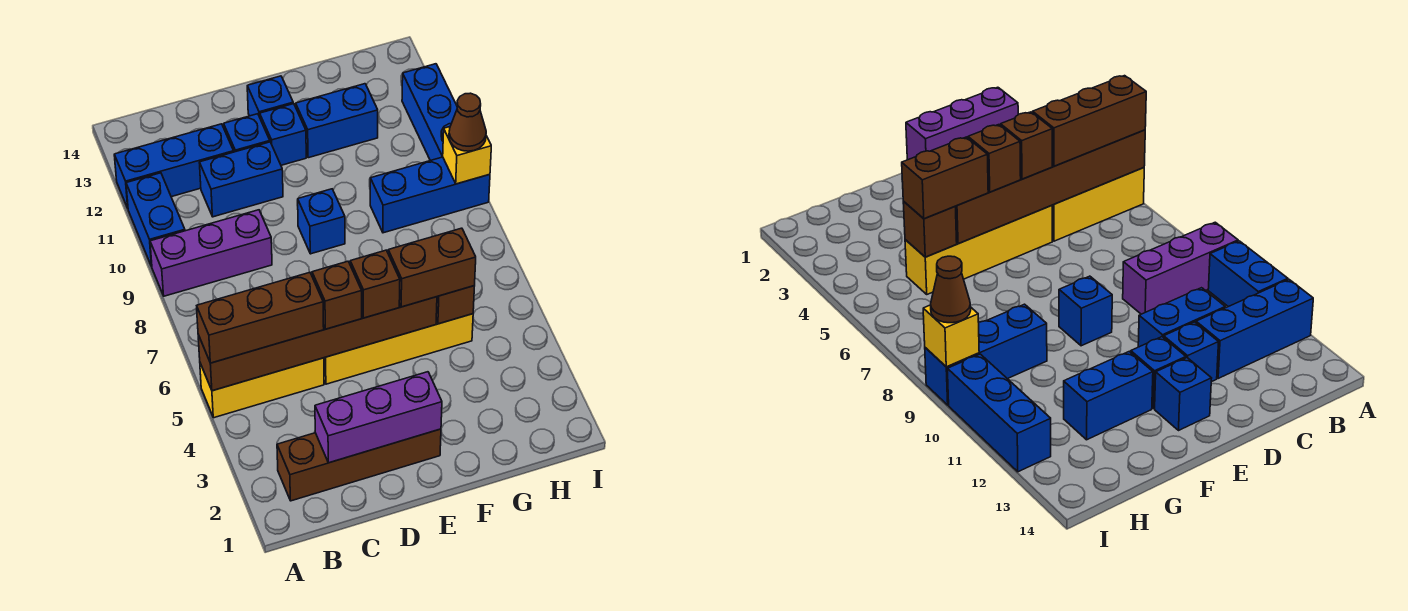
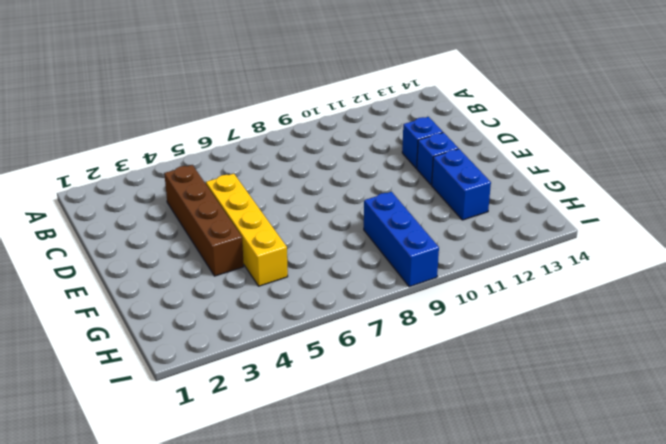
brown 1x4 brick [164,165,244,276] -> brown 1x4 brick moved to [277,429,441,501]
none -> yellow 1x3 brick [200,358,324,418]
none -> purple 1x3 brick [150,210,272,296]
none -> blue 1x2 brick [126,173,185,267]

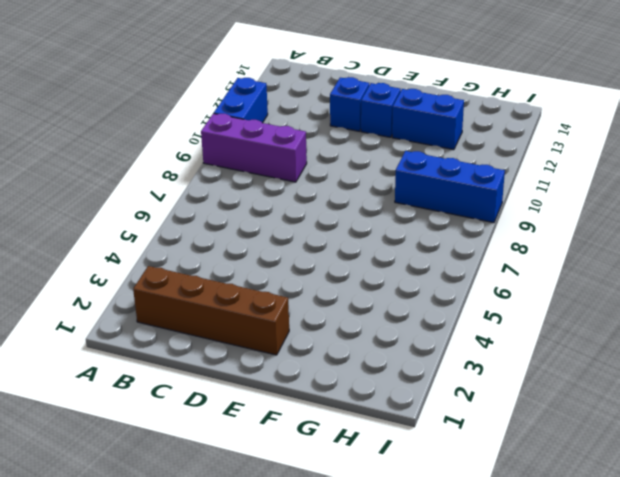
none -> yellow 1x3 brick [200,358,324,418]
none -> blue 1x3 brick [114,124,234,208]
none -> blue 1x2 brick [199,142,283,217]

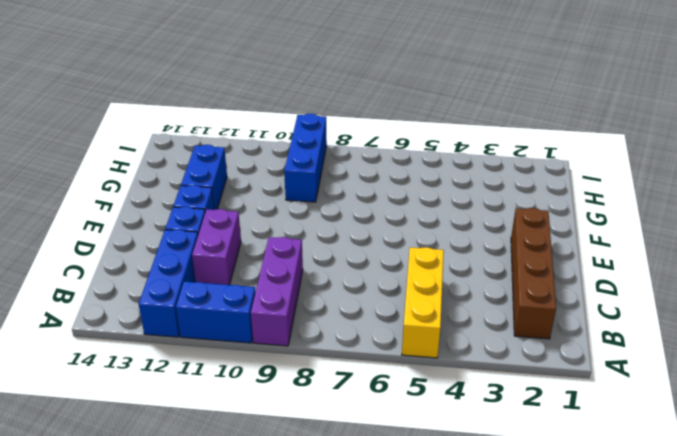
purple 1x2 brick [192,209,241,285] -> blue 1x2 brick [199,142,283,217]
none -> yellow 1x4 brick [324,314,473,384]
none -> blue 1x1 brick [298,189,345,254]
none -> blue 1x1 brick [247,76,293,117]

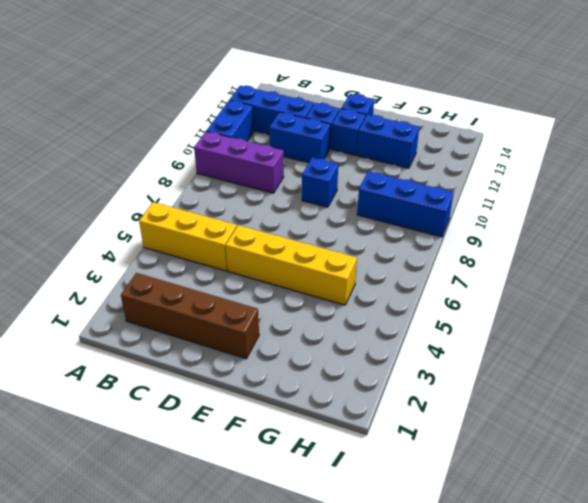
none -> blue 1x3 brick [402,64,457,161]
none -> brown 1x6 brick [198,297,437,391]
none -> purple 1x3 brick [315,372,442,463]

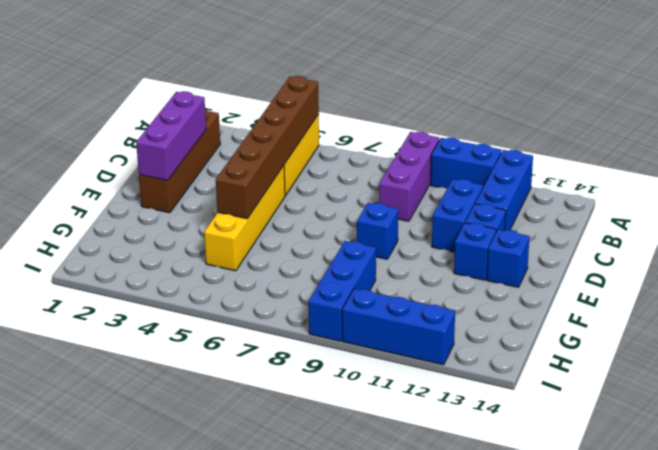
none -> blue 1x2 brick [296,84,378,158]
none -> brown 1x1 brick [436,286,474,324]
none -> yellow 1x1 brick [443,127,491,184]

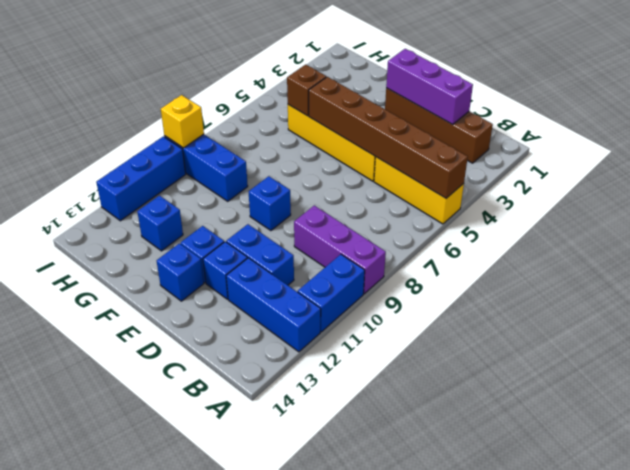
blue 1x1 brick [137,195,183,251] -> blue 1x2 brick [296,84,378,158]
none -> brown 1x3 brick [197,272,324,363]
none -> brown 1x1 brick [312,261,362,329]
none -> brown 1x1 brick [350,250,400,318]

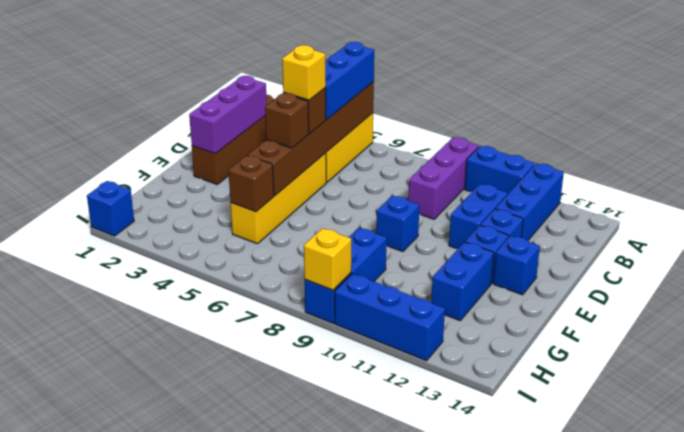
blue 1x3 brick [325,42,374,120] -> brown 1x3 brick [197,272,324,363]
yellow 1x1 brick [282,45,326,100] -> none
blue 1x1 brick [87,181,134,236] -> none
none -> brown 1x2 brick [388,228,476,307]
none -> brown 1x1 cone [449,93,486,151]

